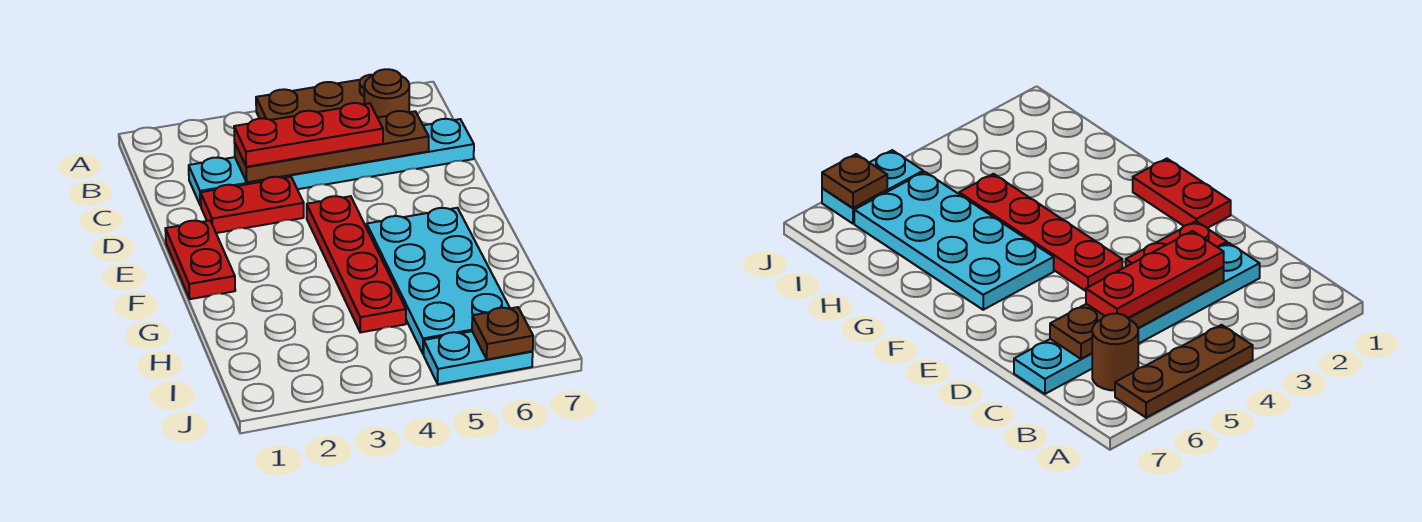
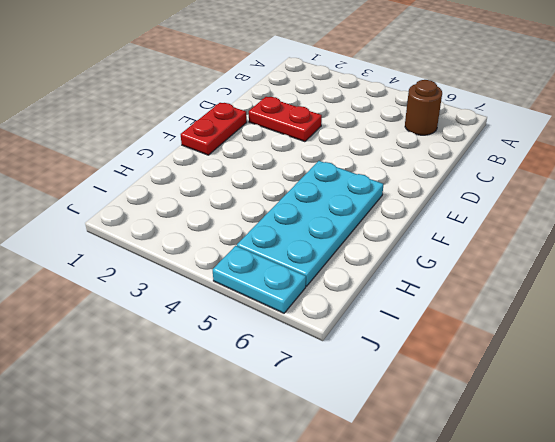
none -> brown 1x3 plate [256,75,373,120]
none -> cyan 1x6 plate [189,119,474,206]

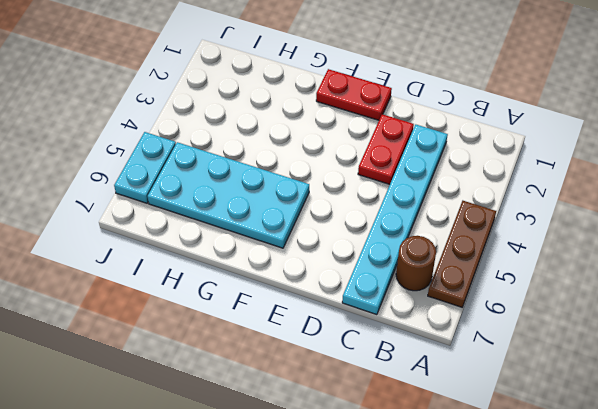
none -> red 1x4 plate [307,196,406,332]
none -> brown 1x4 plate [234,111,429,182]

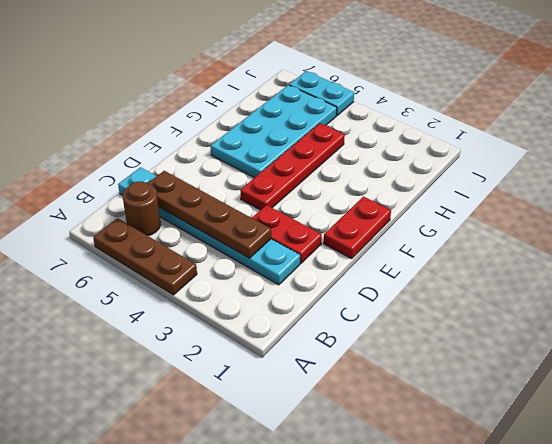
none -> brown 1x1 plate [472,307,533,359]
none -> red 1x3 plate [234,103,383,167]

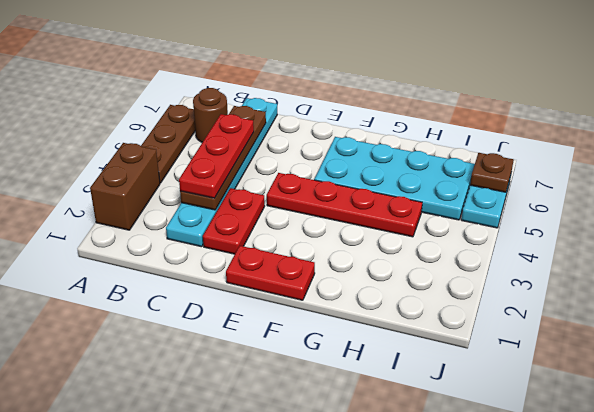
brown 1x2 brick [90,143,160,230] -> none

